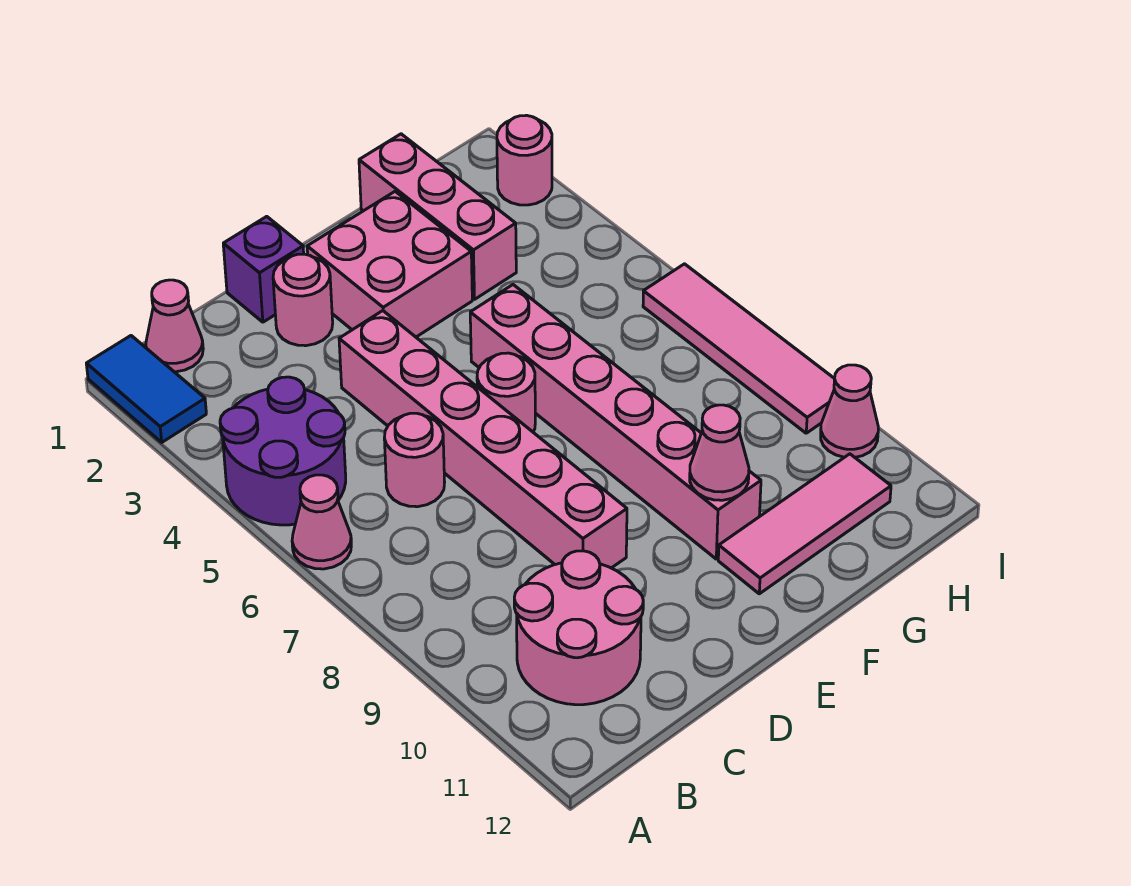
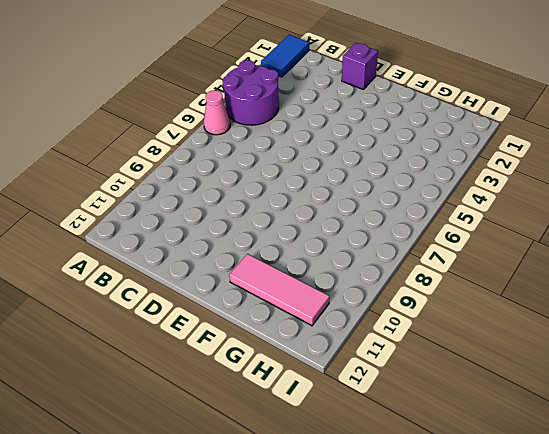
none -> pink 1x1 cone [146,280,203,372]
none -> pink 2x2 round brick [514,551,643,705]
none -> pink 1x1 round brick [384,413,445,507]

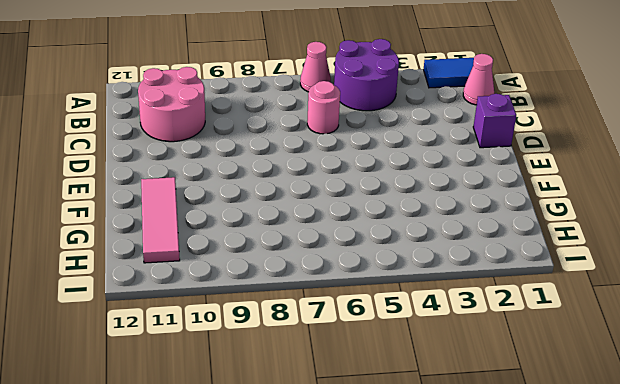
none -> pink 1x1 round brick [273,254,333,346]
none -> pink 1x6 brick [339,311,627,568]
none -> pink 2x2 brick [307,191,472,337]

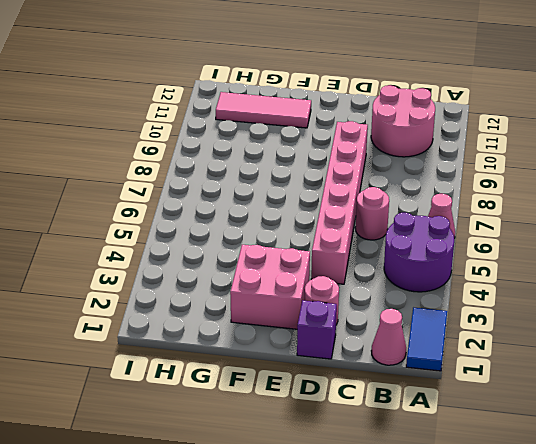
none -> pink 1x1 round brick [477,353,535,432]
none -> pink 1x6 brick [470,285,761,559]
none -> pink 1x3 brick [359,134,516,299]

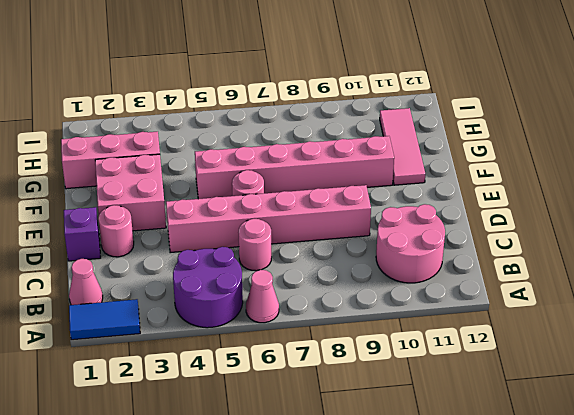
none -> pink 1x1 round brick [497,115,552,205]
none -> pink 1x4 tile [643,264,835,433]
none -> pink 1x1 cone [821,365,878,457]

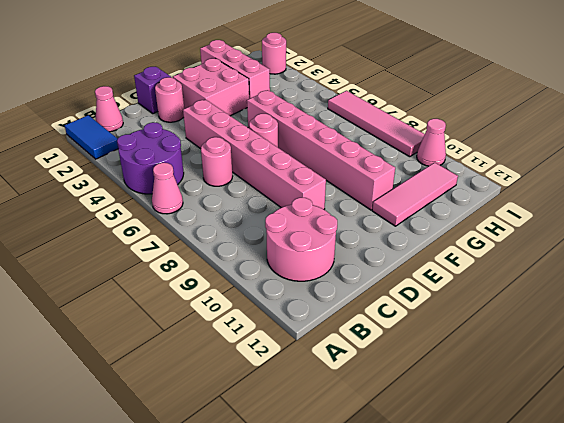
none -> pink 1x1 cone [690,405,749,500]

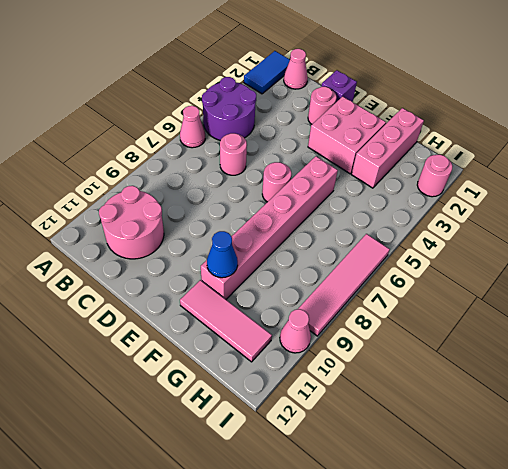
blue 1x1 cone [207,231,238,278] -> pink 1x1 cone [690,405,749,500]
none -> pink 1x6 brick [339,311,627,568]

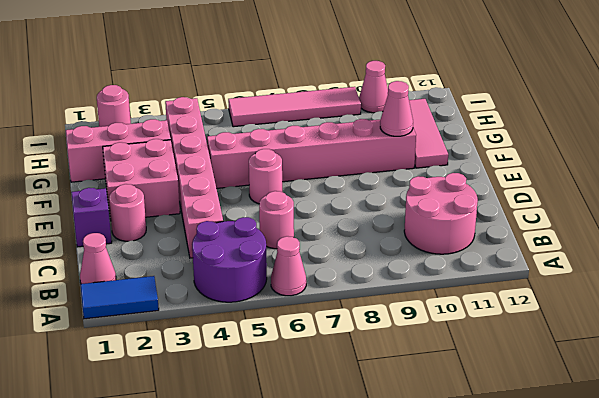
pink 1x6 brick [165,97,223,258] -> pink 1x6 brick turned to [339,311,627,568]

